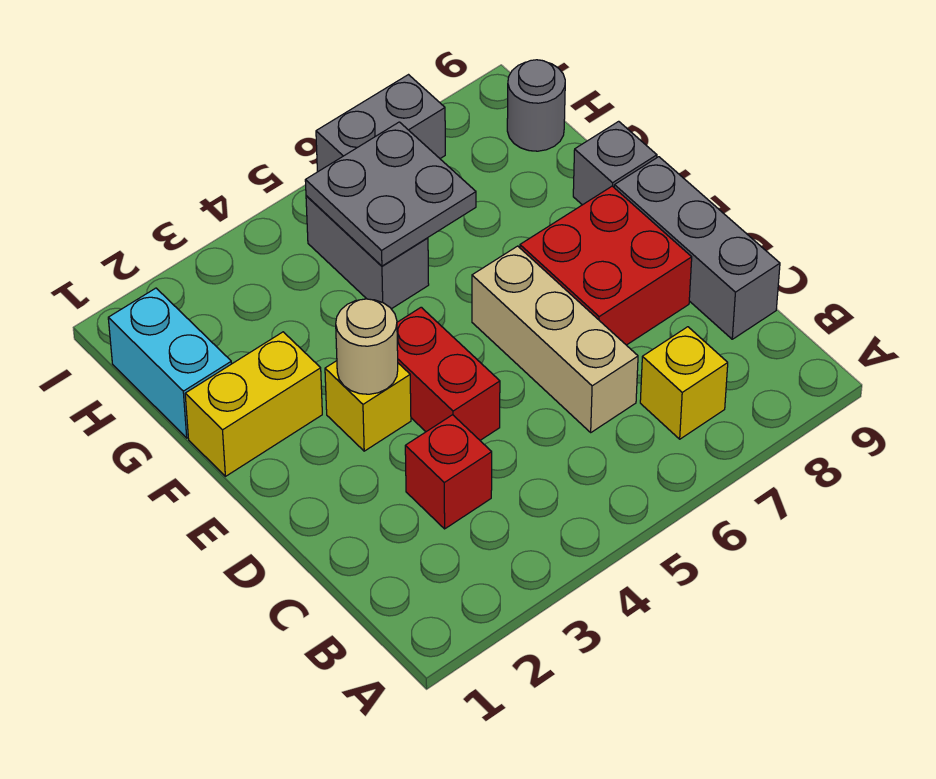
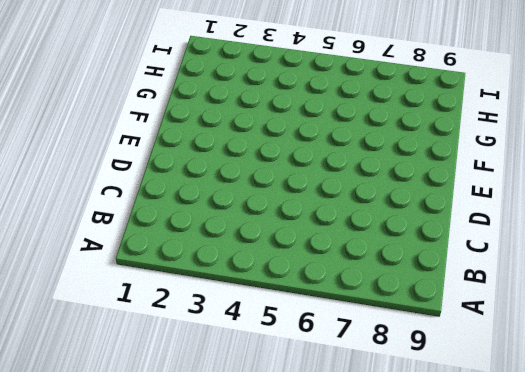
none -> yellow 1x1 brick [640,327,728,439]
none -> red 1x1 brick [405,415,492,529]
none -> tan 1x3 brick [472,246,638,432]

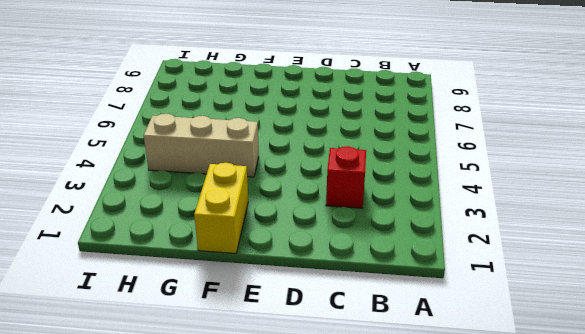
tan 1x3 brick [144,114,259,177] -> tan 1x3 brick moved to [472,246,638,432]
none -> yellow 1x1 brick [640,327,728,439]
none -> grey 1x3 brick [614,157,780,339]
none -> red 1x2 brick [397,307,500,440]

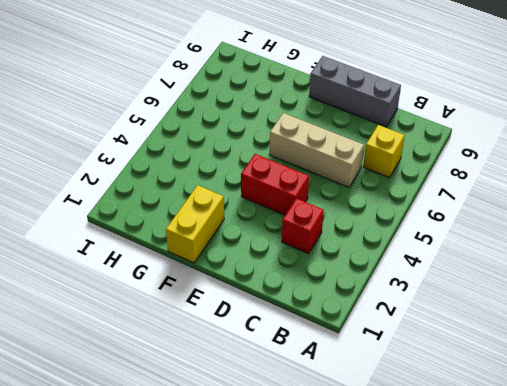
none -> red 2x2 brick [520,186,692,345]
none -> yellow 1x1 brick [325,361,411,451]
none -> grey 1x1 brick [573,121,657,205]

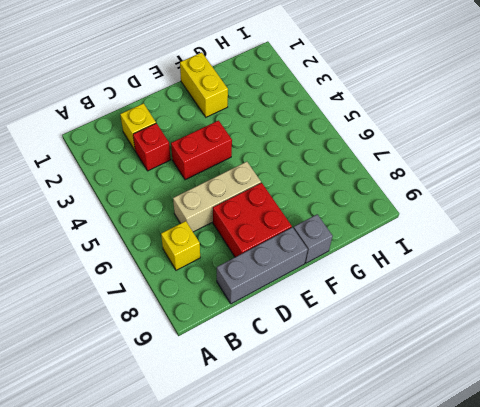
yellow 1x1 brick [120,103,156,150] -> yellow 1x1 brick moved to [325,361,411,451]
none -> cyan 1x2 brick [108,288,232,438]
none -> grey 1x2 brick [306,196,429,309]
none -> grey 1x1 round brick [507,60,565,151]

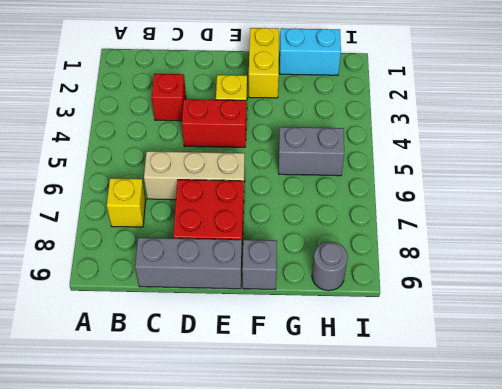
none -> grey 1x2 brick [316,75,445,172]
none -> tan 1x1 round brick [336,299,398,394]
none -> grey 2x2 plate [305,122,476,266]

